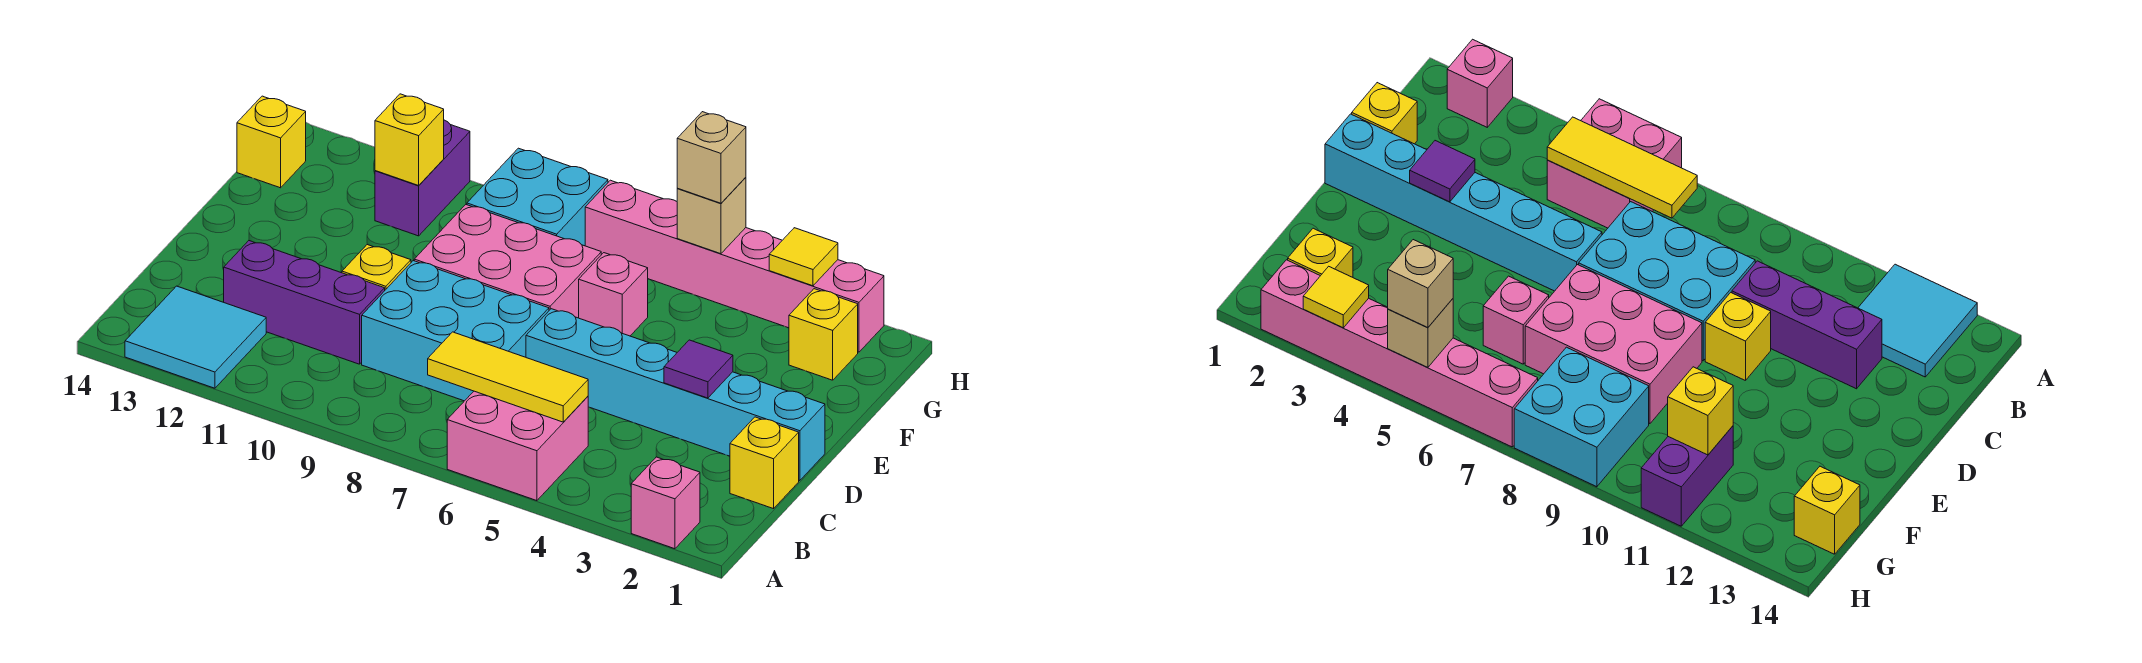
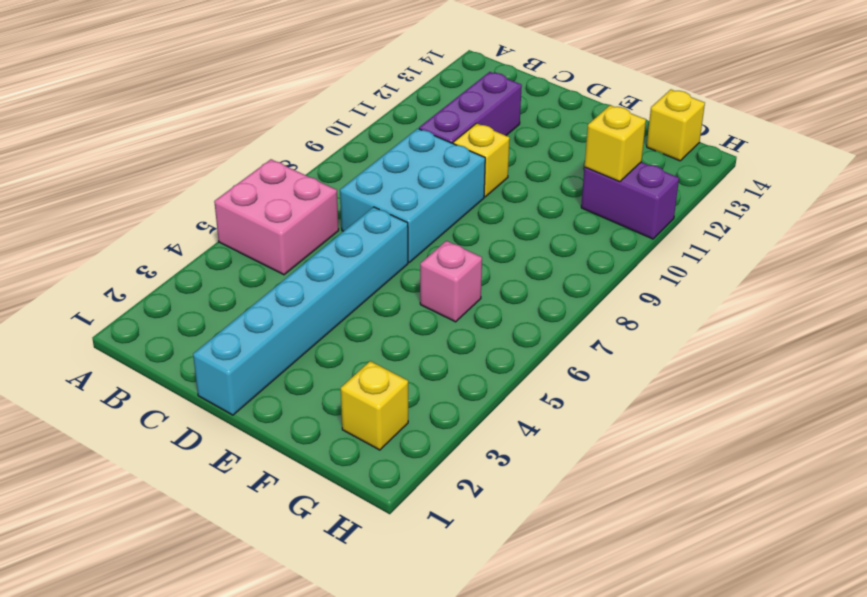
none -> pink 1x1 brick [631,457,700,549]
none -> cyan 2x2 tile [125,286,266,388]
none -> yellow 1x1 brick [730,417,799,509]

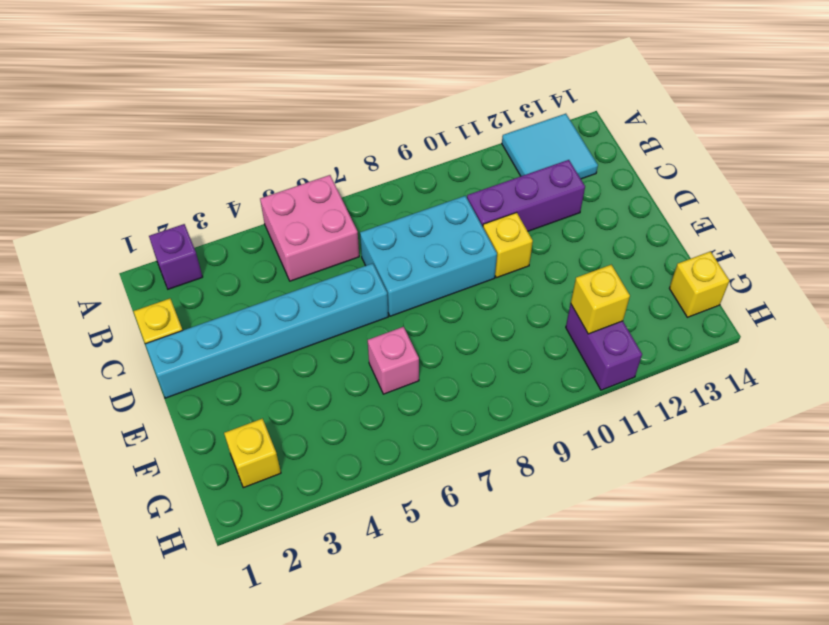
purple 1x1 brick [149,224,203,289] -> pink 1x1 brick [631,457,700,549]
none -> pink 2x3 brick [414,205,601,318]
none -> cyan 2x2 brick [467,148,608,246]
none -> pink 1x6 brick [585,180,884,352]

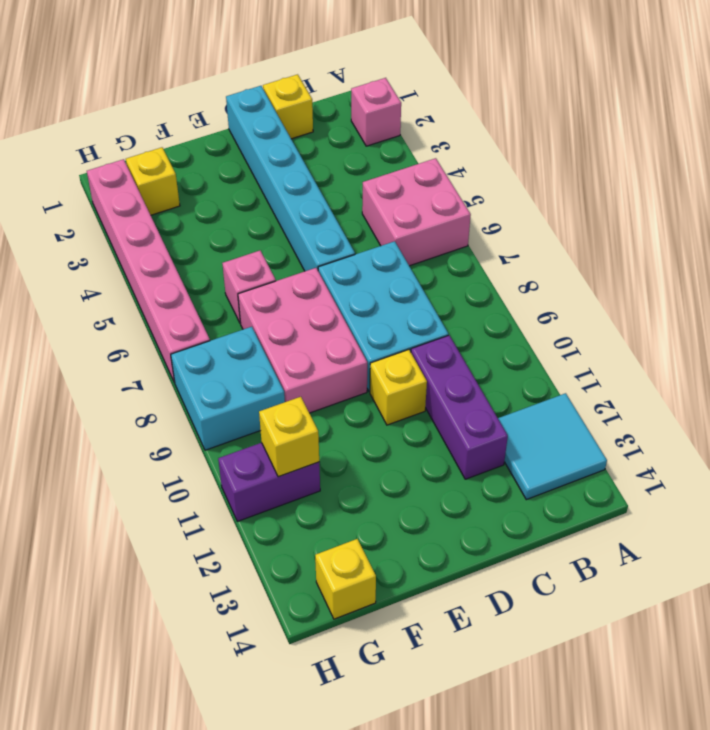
none -> yellow 1x3 tile [428,332,588,422]
none -> purple 1x1 tile [664,340,733,398]
none -> yellow 1x1 tile [769,228,838,286]

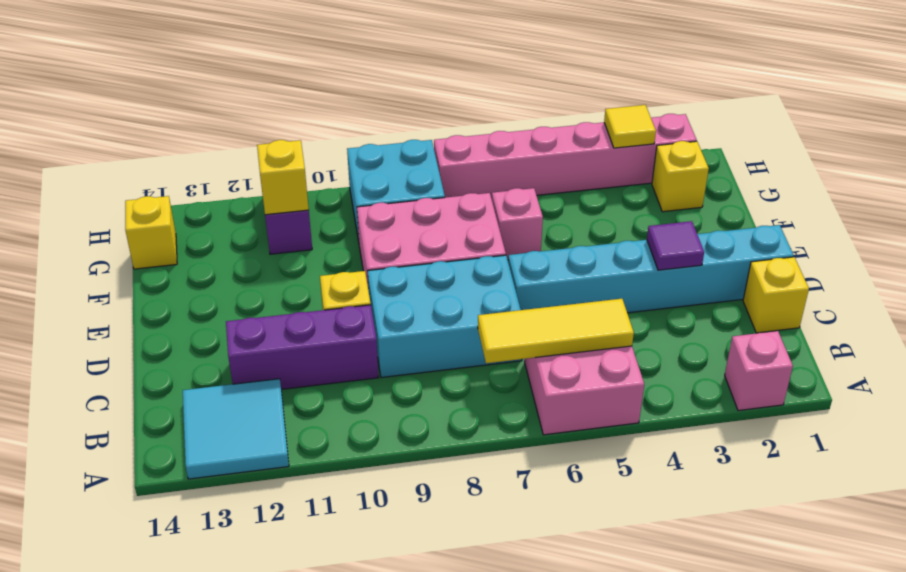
none -> tan 1x1 brick [677,177,746,254]
none -> tan 1x1 brick [677,112,746,203]

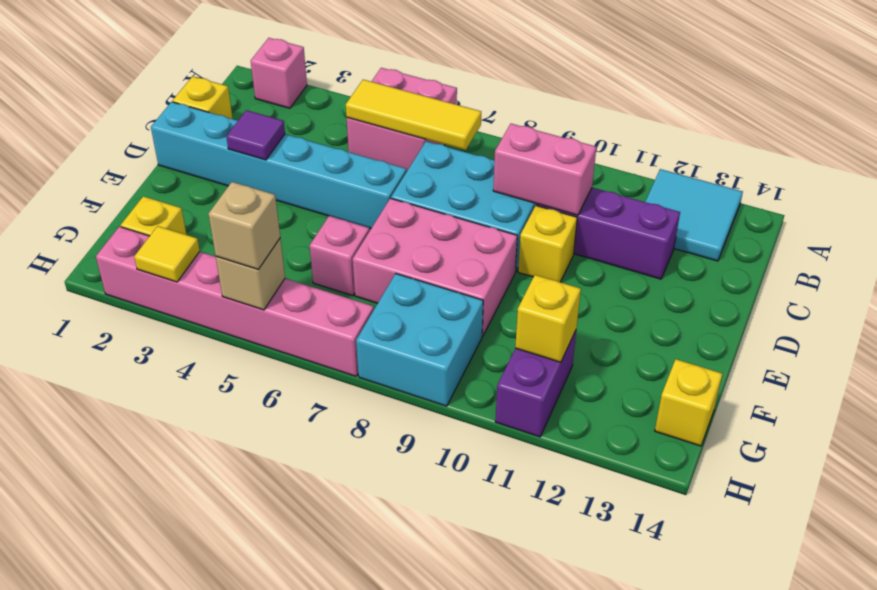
pink 1x2 brick [493,124,596,215] -> none

